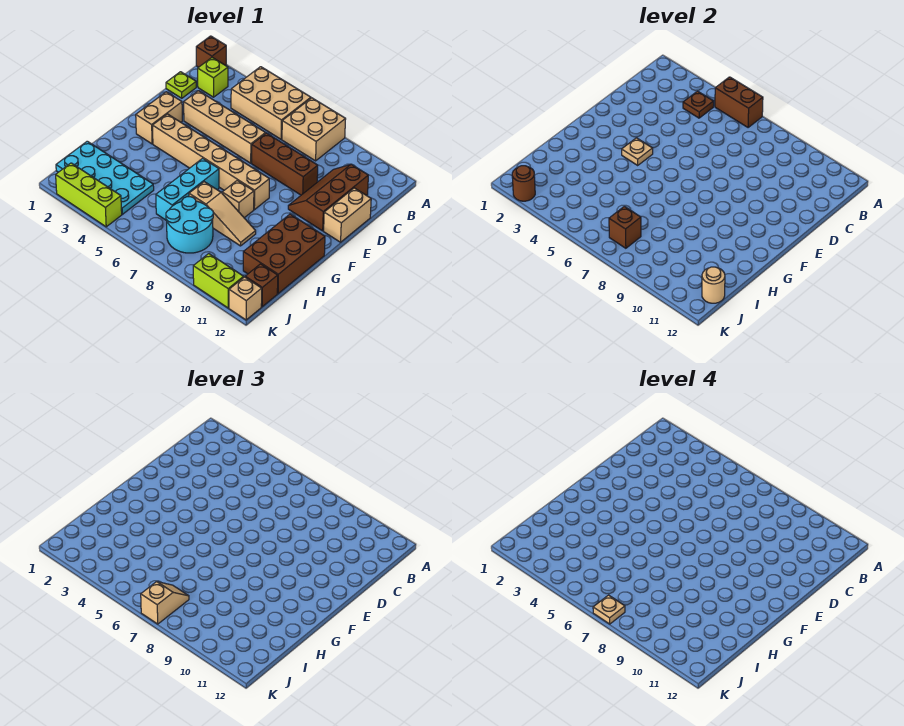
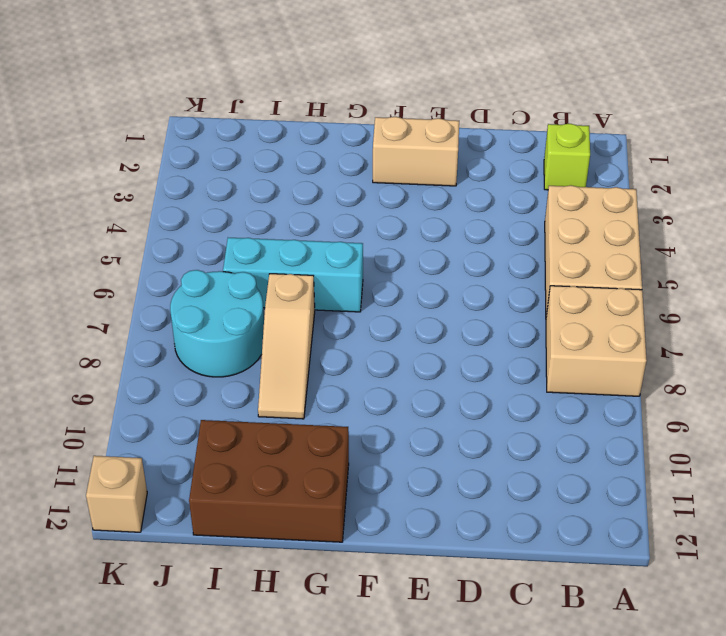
none -> brown 1x1 brick [196,36,226,67]
none -> lime 1x1 plate [166,72,196,98]
none -> brown 2x3 slope [288,164,368,231]

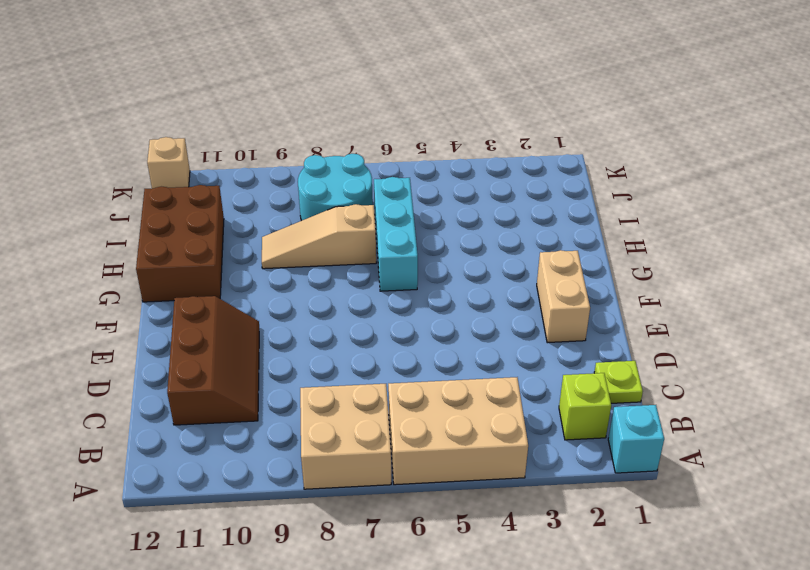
cyan 1x1 brick [608,405,664,473] -> brown 1x1 brick [196,36,226,67]
none -> tan 1x4 brick [184,91,266,163]
none -> brown 1x3 brick [252,133,318,195]
none -> tan 1x2 brick [324,188,371,242]

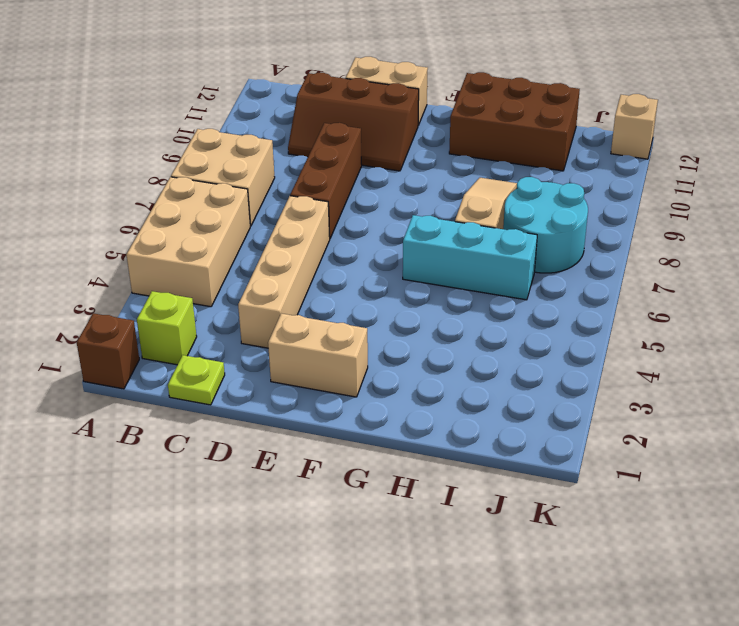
none -> tan 1x6 brick [153,114,269,210]
none -> tan 1x1 brick [222,180,254,218]
none -> cyan 2x4 plate [56,141,154,214]

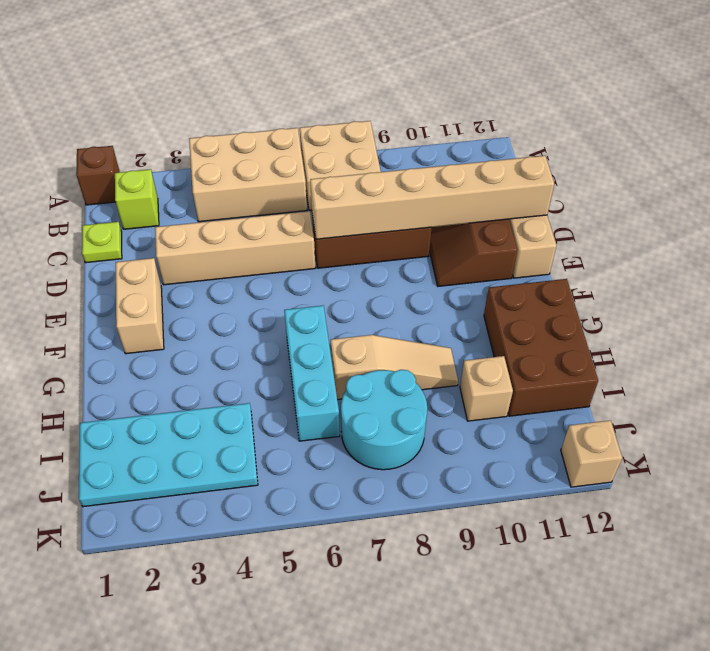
tan 1x6 brick [310,156,554,239] -> tan 1x6 brick moved to [153,114,269,210]
tan 1x1 brick [460,356,513,421] -> tan 1x1 brick moved to [222,180,254,218]
none -> brown 1x1 brick [245,264,278,307]
none -> lime 1x3 brick [56,163,122,227]
none -> lime 1x2 brick [193,254,244,308]

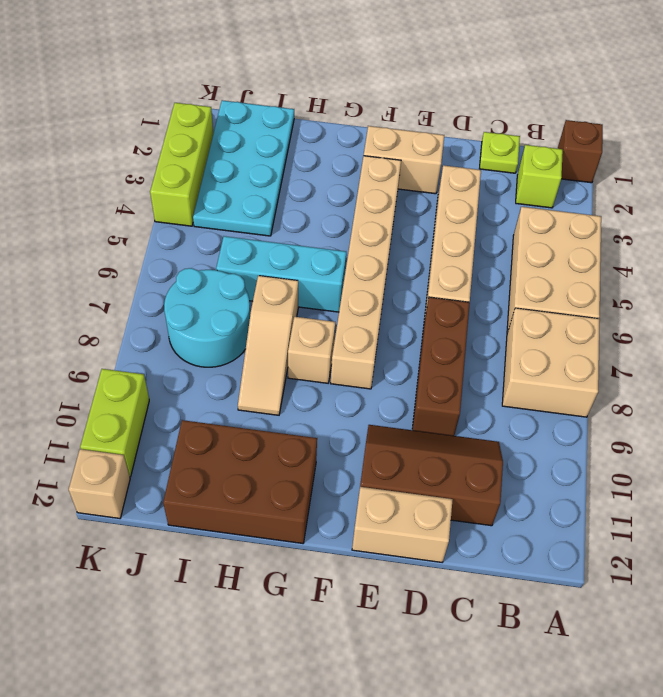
none -> brown 1x1 brick [245,264,278,307]
none -> brown 1x2 brick [715,77,763,127]
none -> brown 1x1 plate [683,91,714,118]

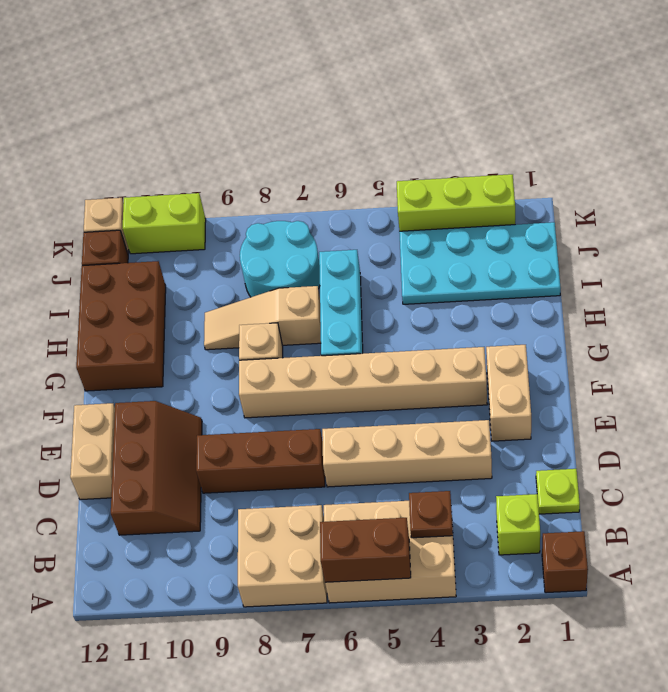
none -> tan 1x1 plate [622,138,653,165]
none -> brown 1x1 brick [609,206,641,248]
none -> tan 1x1 round brick [702,267,725,303]

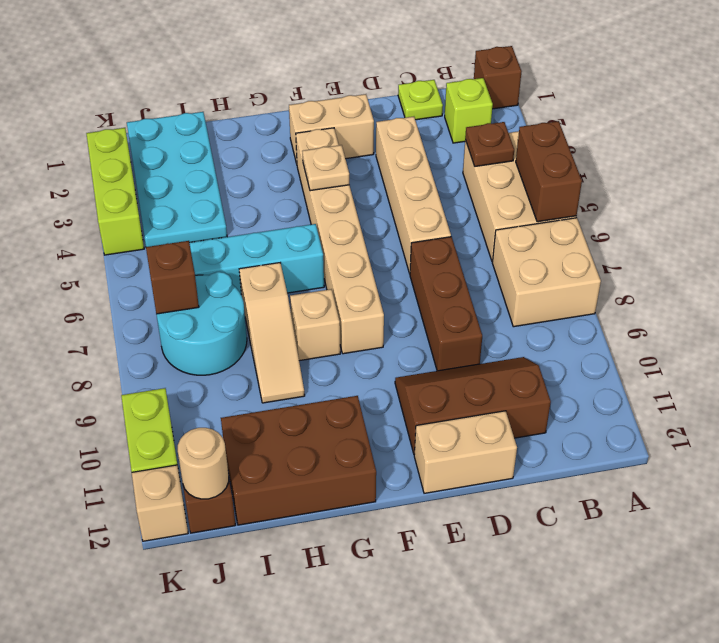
none -> brown 1x1 round brick [512,166,535,201]
none -> tan 1x2 slope [141,582,189,624]
none -> tan 1x1 plate [593,595,625,624]

